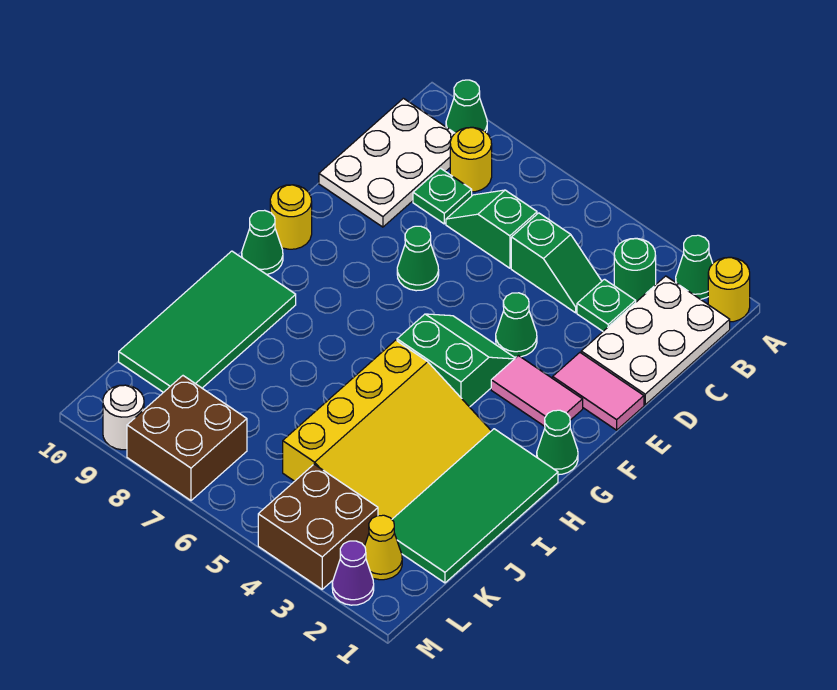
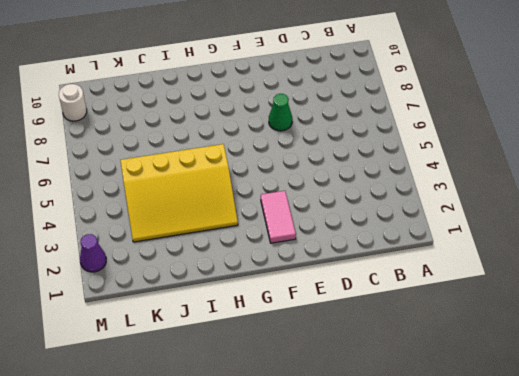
none -> yellow 1x1 round brick [708,257,750,322]
none -> green 1x1 cone [676,235,713,299]
none -> green 1x1 cone [446,80,487,133]

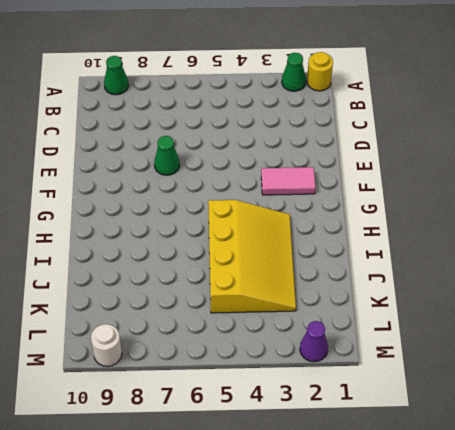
none -> white 2x3 plate [581,276,730,405]
none -> green 1x1 round brick [614,238,656,302]
none -> yellow 1x1 round brick [450,127,492,192]

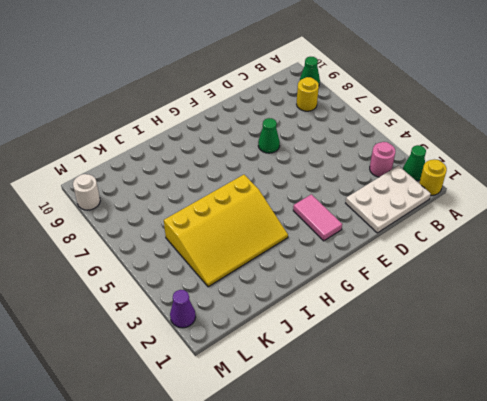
pink 1x1 round brick [370,142,395,177] -> green 1x1 round brick [614,238,656,302]
none -> white 2x3 plate [319,98,455,227]
none -> green 1x1 plate [577,279,636,331]
none -> green 1x2 slope [511,213,602,313]

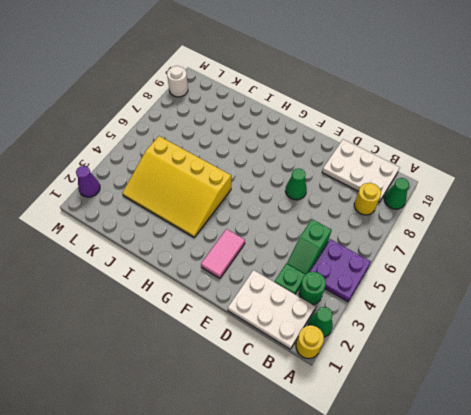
purple 2x2 plate [310,239,371,302] -> none
none -> green 1x2 slope [446,190,537,268]
none -> green 1x1 plate [413,168,472,224]
none -> pink 1x2 tile [553,353,644,430]

